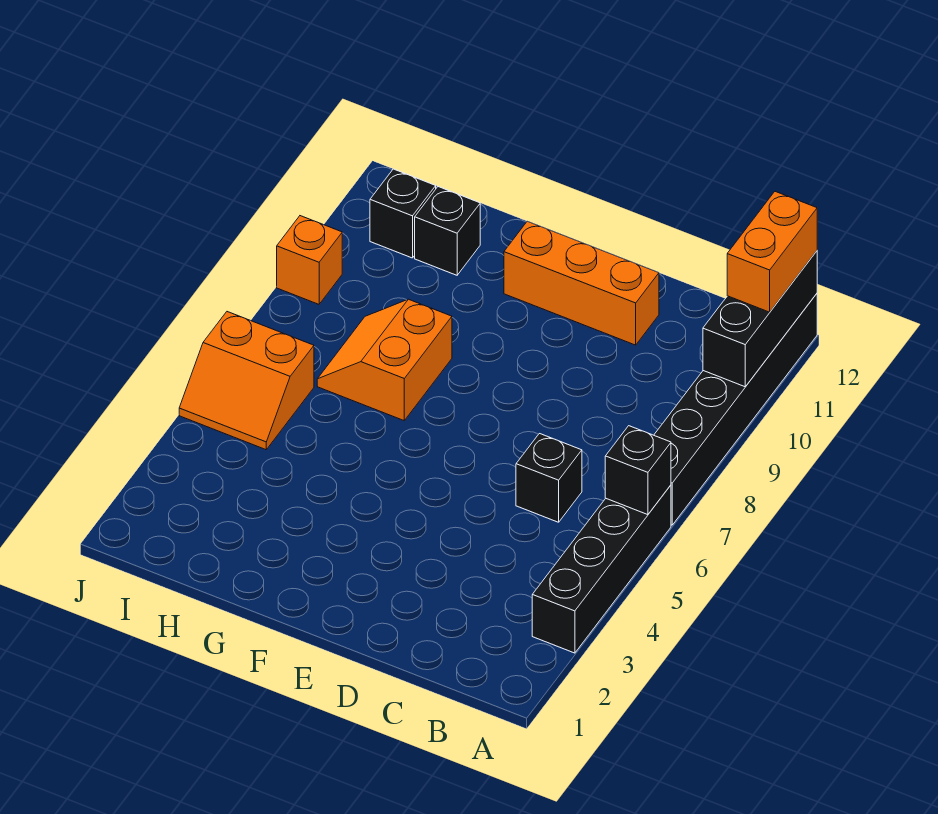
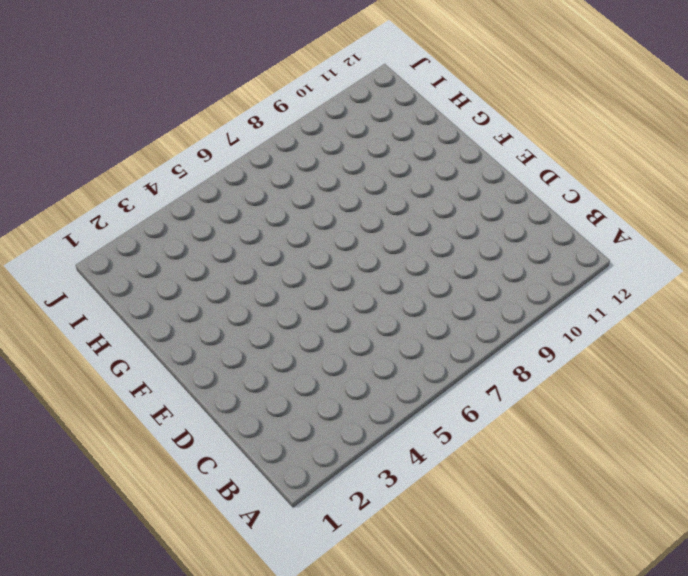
none -> black 1x4 brick [532,485,671,653]
none -> black 1x6 brick [654,294,817,525]
none -> black 1x1 brick [516,434,582,522]

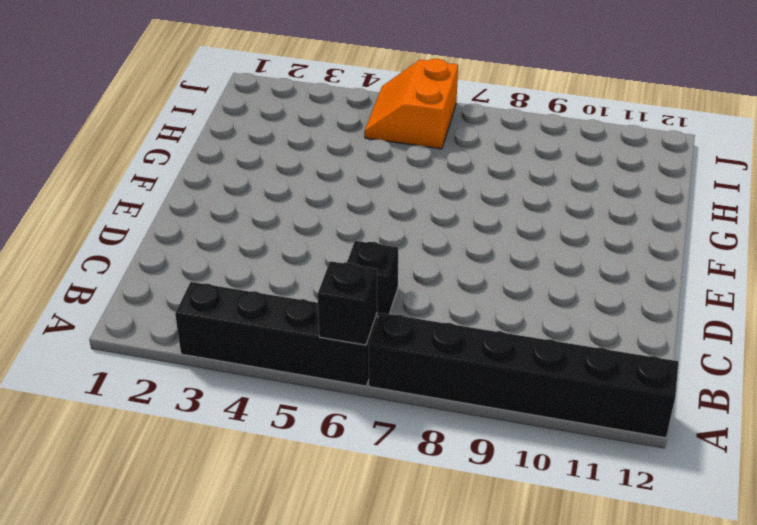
none -> orange 1x3 brick [504,221,659,345]
none -> orange 2x2 slope [317,299,452,420]
none -> black 1x1 brick [415,187,480,275]

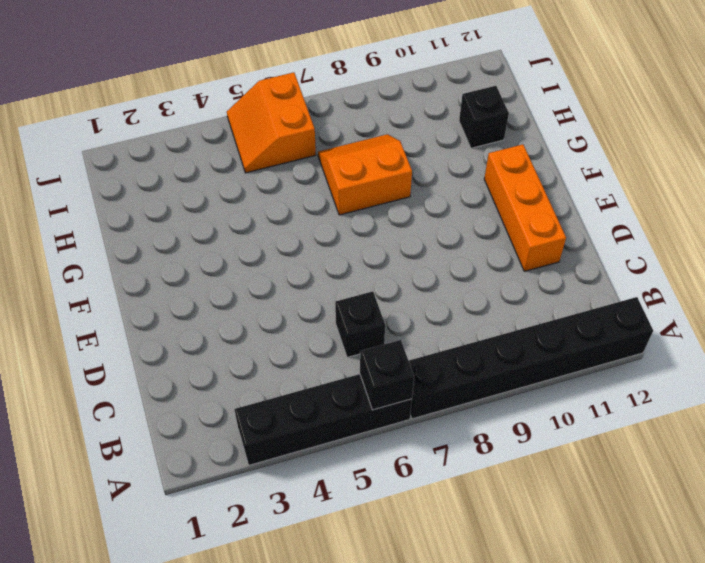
none -> black 1x1 brick [370,169,436,258]
none -> orange 1x1 brick [277,216,342,304]
none -> black 1x3 brick [703,251,817,387]

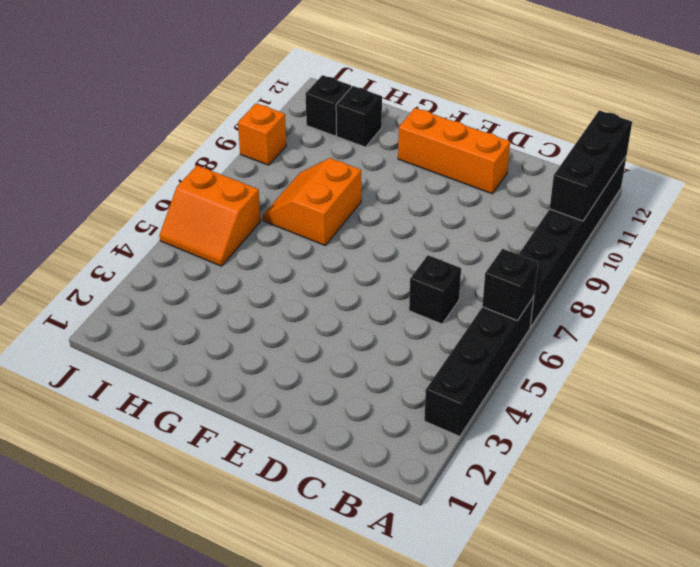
none -> orange 1x2 brick [727,192,817,312]

